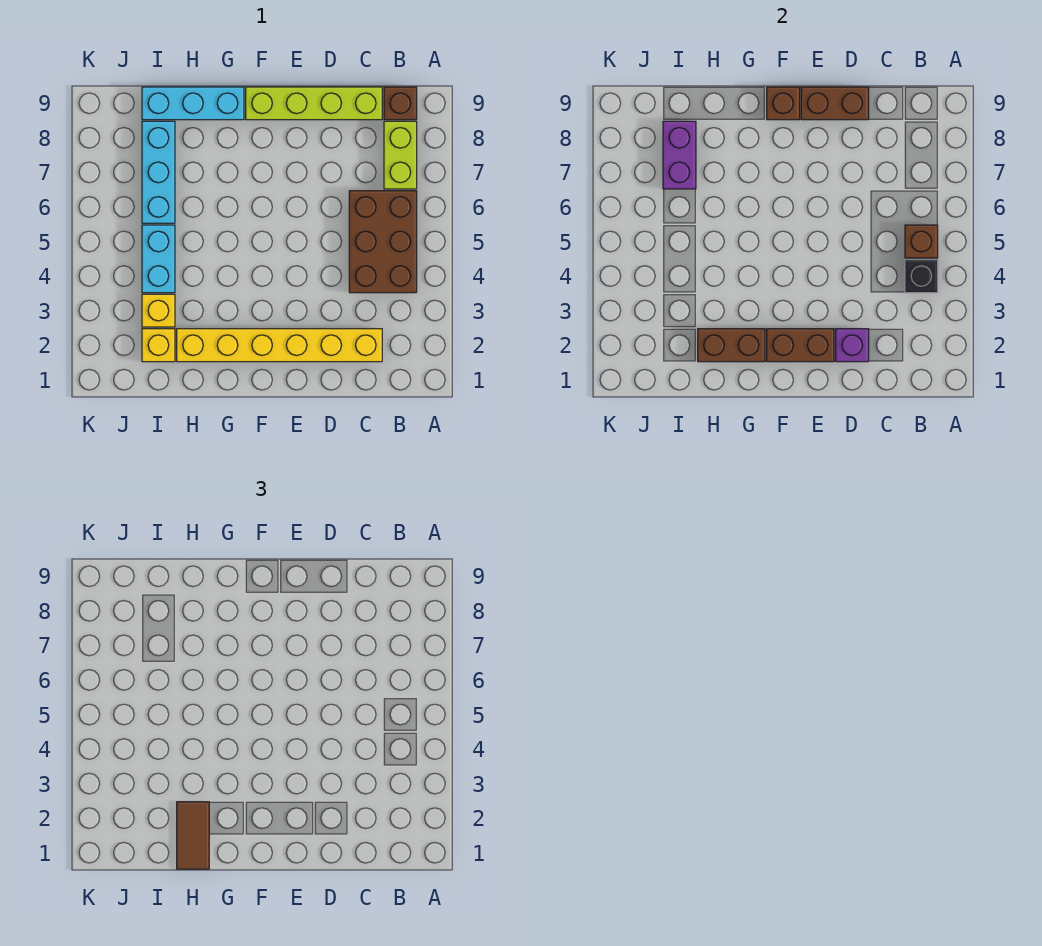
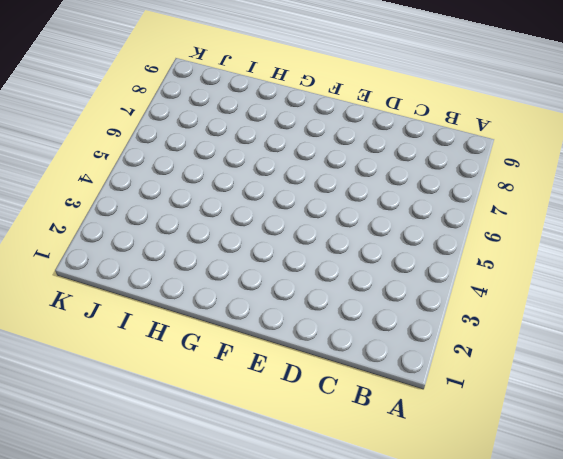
none -> brown 2x3 brick [349,191,417,293]
none -> lime 1x2 brick [384,121,417,189]
none -> brown 1x1 brick [384,87,417,120]

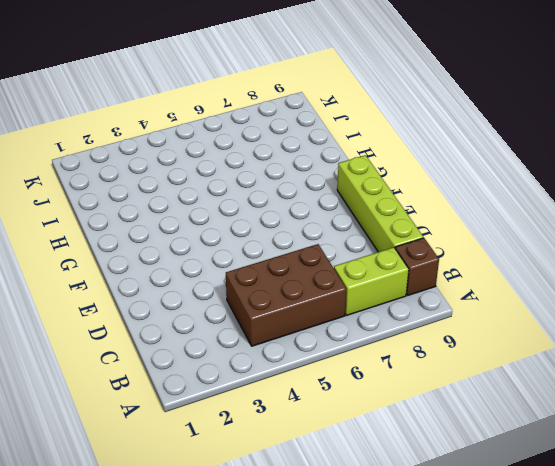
none -> yellow 1x6 brick [177,329,382,362]
none -> cyan 1x3 brick [142,87,244,120]
none -> yellow 1x1 brick [142,329,175,362]

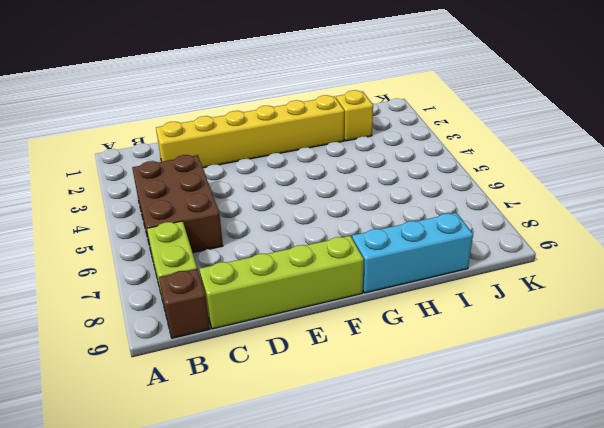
none -> yellow 1x1 brick [142,294,175,327]
none -> cyan 1x2 brick [142,225,175,293]
none -> cyan 1x3 brick [142,121,175,223]

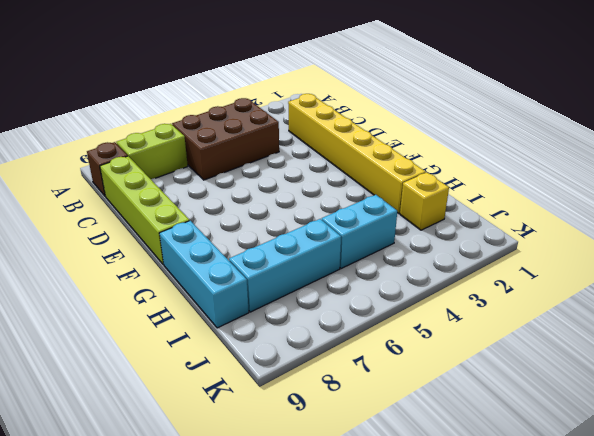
none -> yellow 1x1 brick [142,294,175,327]
none -> black 1x1 brick [905,260,938,293]
none -> brown 1x1 brick [905,225,938,258]

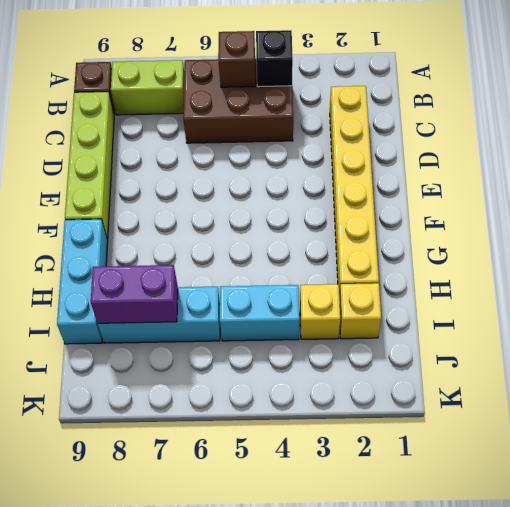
none -> purple 1x1 brick [836,329,869,362]
none -> brown 1x2 brick [801,87,869,120]
none -> brown 1x2 brick [767,329,834,362]

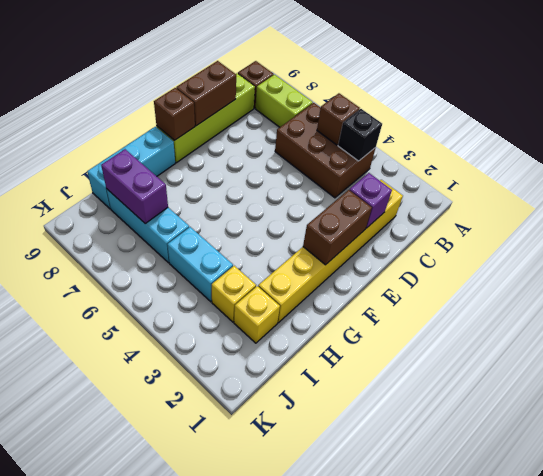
none -> brown 1x2 brick [698,329,765,362]
none -> brown 1x2 tile [177,802,209,869]

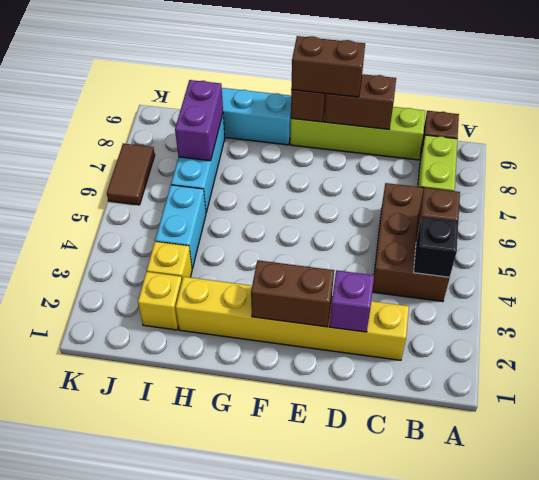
brown 1x2 brick [291,36,365,97] -> brown 1x2 brick moved to [698,329,765,362]
brown 1x2 tile [107,143,155,205] -> brown 1x2 tile moved to [177,802,209,869]

